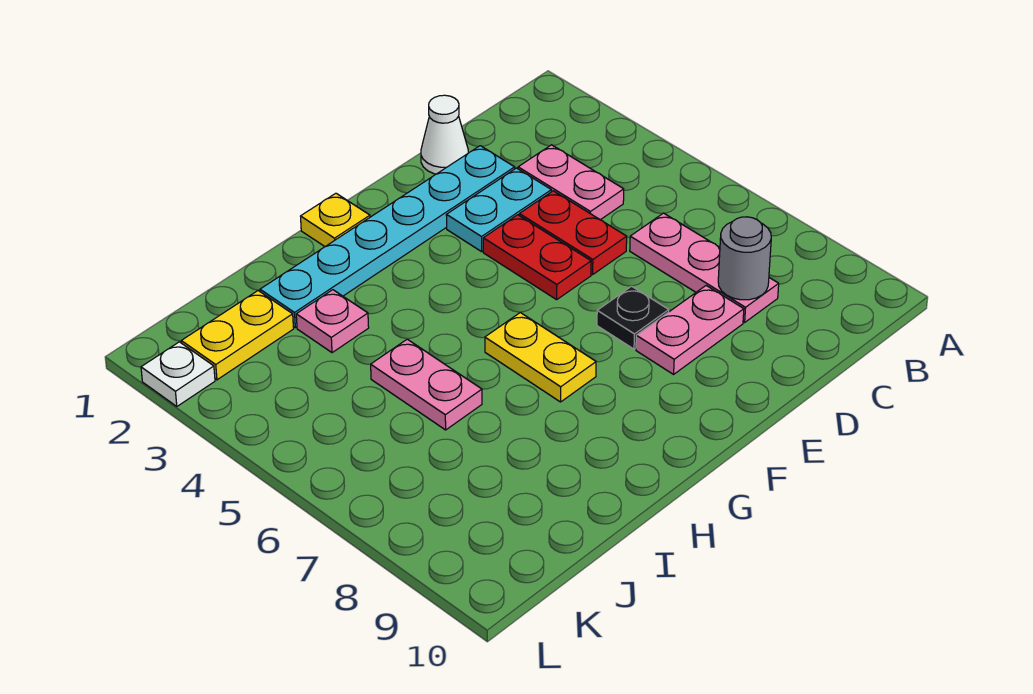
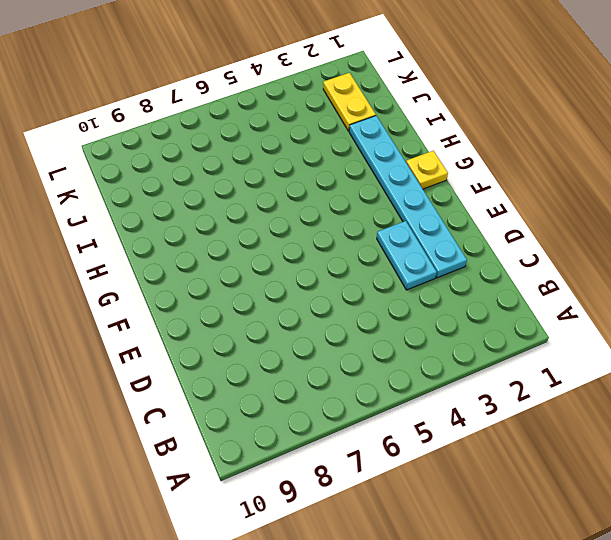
none -> pink 1x2 plate [518,145,624,220]
none -> pink 1x3 plate [630,213,779,322]
none -> white 1x1 cone [421,95,468,174]

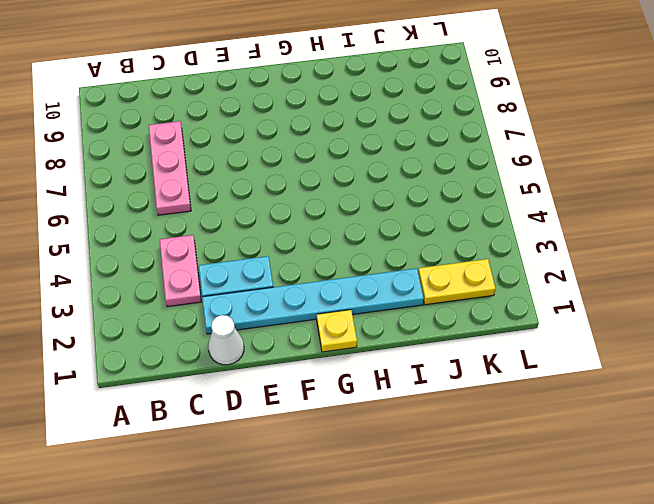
none -> red 1x2 plate [519,191,627,275]
none -> pink 1x2 plate [636,286,744,374]
none -> red 1x2 plate [483,215,591,300]

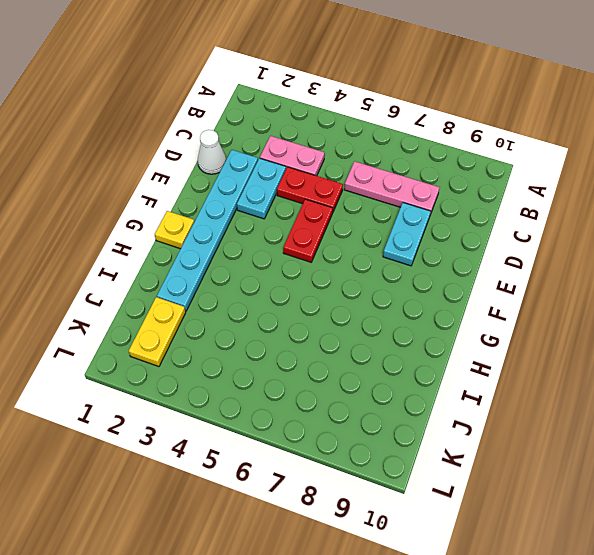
cyan 1x2 plate [383,203,431,266] -> pink 1x2 plate [636,286,744,374]
red 1x2 plate [283,199,333,262] -> red 1x2 plate turned to [483,215,591,300]
none -> black 1x1 plate [597,286,669,349]
none -> yellow 1x2 plate [485,313,596,402]
none -> pink 1x1 plate [296,290,369,353]

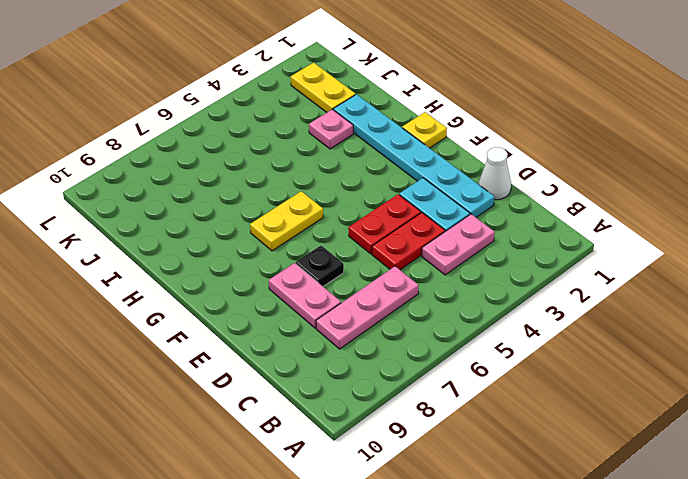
none -> pink 1x2 plate [371,339,482,430]
none -> white 1x1 plate [141,342,215,406]
none -> grey 1x1 round brick [718,217,771,300]

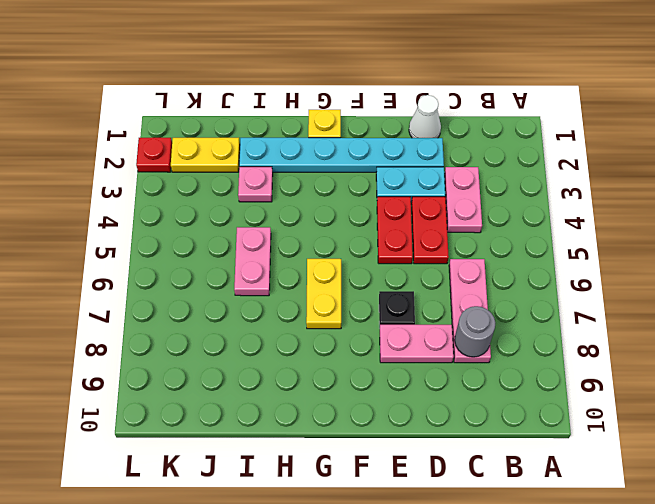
red 1x1 plate [136,138,172,172] -> white 1x1 plate [141,342,215,406]

